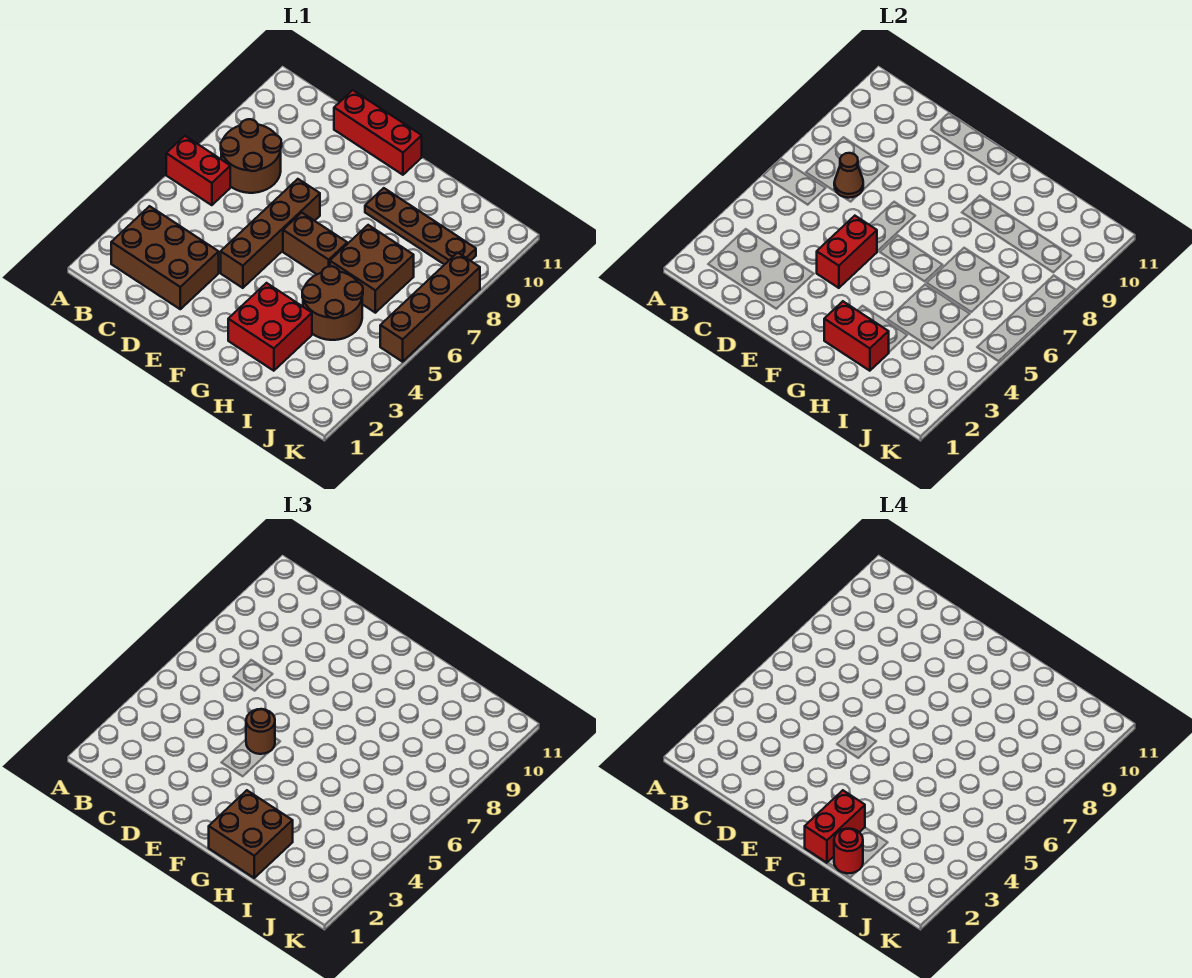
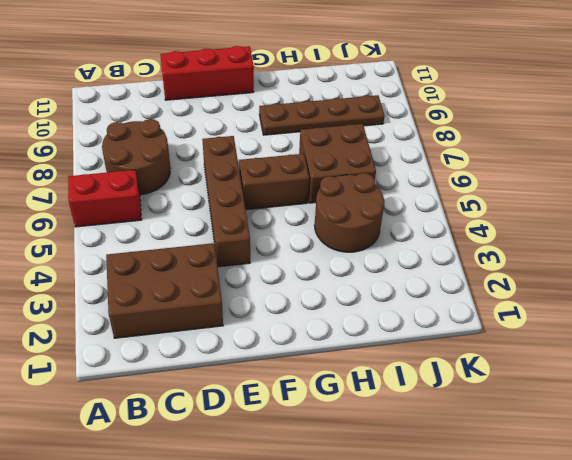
none -> red 2x2 brick [228,283,312,371]
none -> brown 1x4 brick [380,253,480,362]
none -> brown 1x1 cone [834,153,863,198]

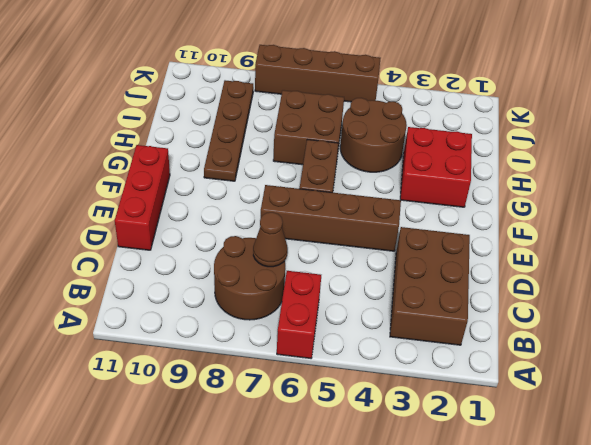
none -> red 1x2 brick [817,216,877,288]
none -> red 1x2 brick [824,301,889,371]
none -> brown 1x1 round brick [246,709,275,754]

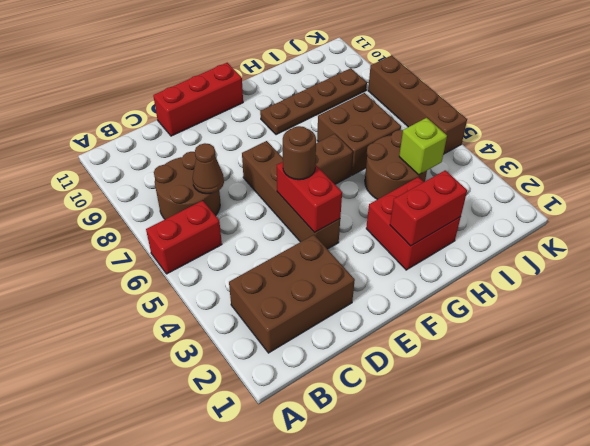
lime 1x1 brick [399,118,447,175] -> none
none -> brown 2x2 brick [209,790,293,878]
none -> red 1x2 brick [805,790,865,863]
none -> red 1x1 round brick [834,829,863,873]

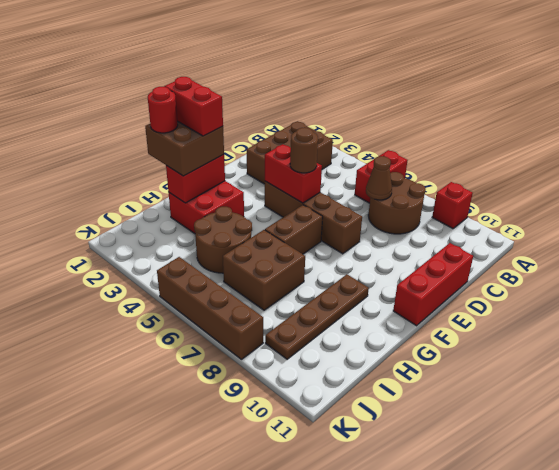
red 1x1 brick [432,182,473,229] -> none

